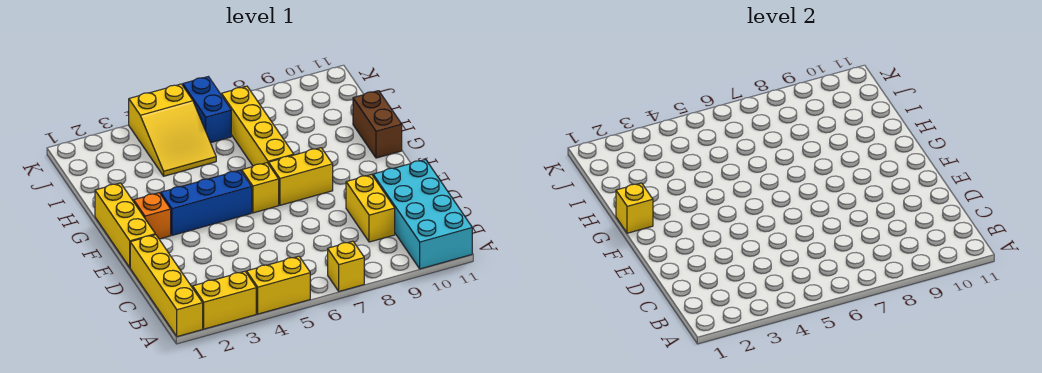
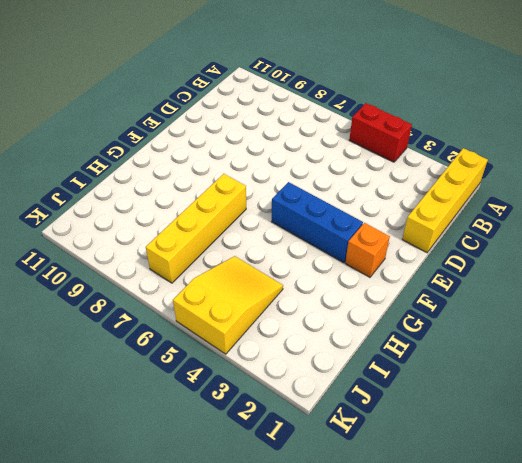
red 1x2 brick [349,103,412,162] -> yellow 1x2 brick [246,256,310,314]
none -> yellow 1x2 brick [192,271,256,329]
none -> yellow 1x1 brick [328,241,364,291]
none -> cyan 2x4 brick [373,159,472,269]

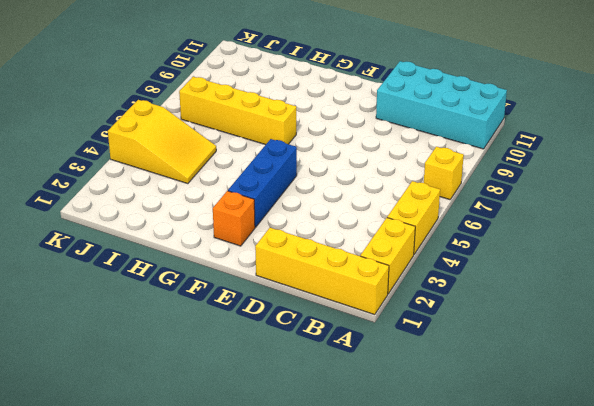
none -> yellow 1x2 brick [346,175,395,242]
none -> yellow 1x3 brick [95,183,155,267]
none -> yellow 1x1 brick [241,163,279,213]

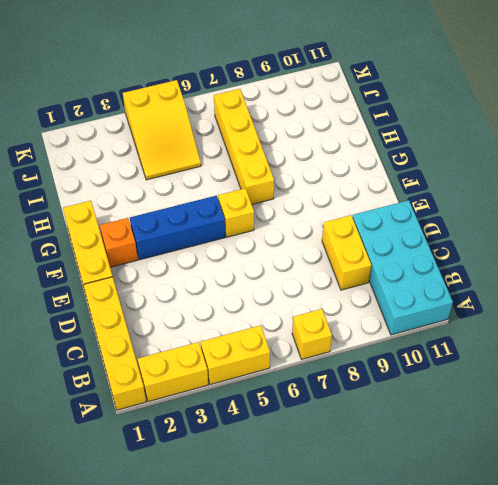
none -> yellow 1x2 brick [269,148,333,205]
none -> brown 1x2 brick [353,91,402,158]
none -> blue 1x2 brick [183,77,231,143]

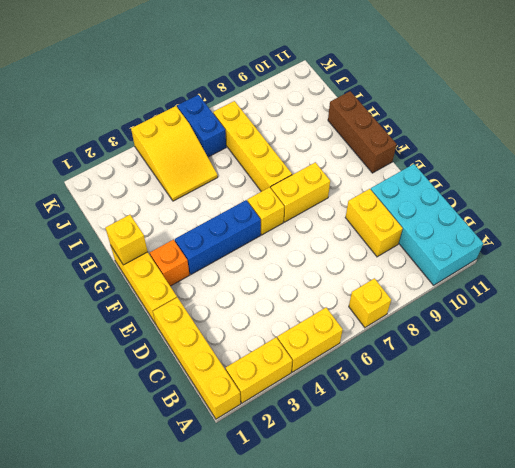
brown 1x3 brick [328,91,397,173] -> brown 1x2 brick [353,91,402,158]

